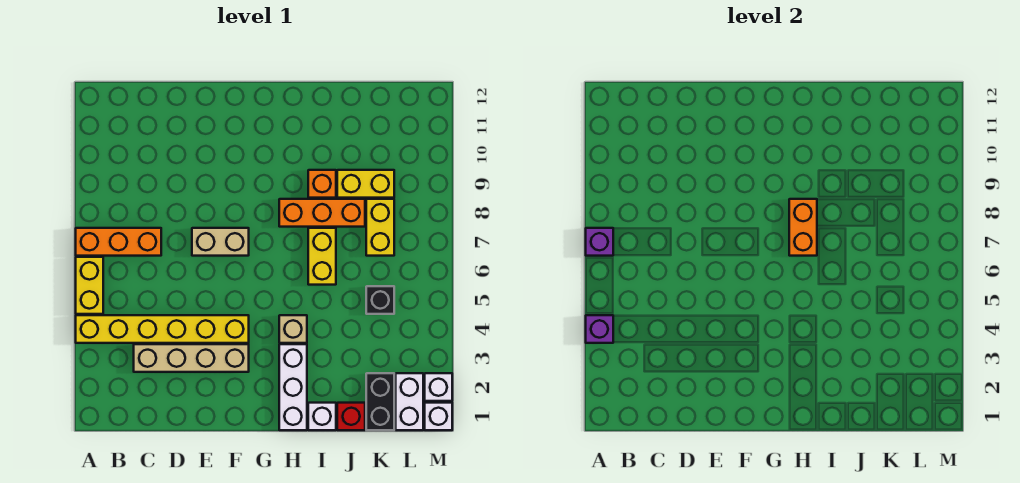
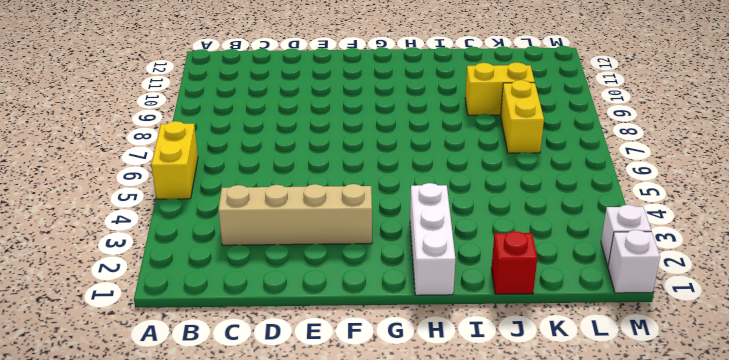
none -> yellow 1x6 brick [76,315,249,343]
none -> orange 1x3 brick [76,228,161,256]
none -> tan 1x2 brick [192,228,249,256]

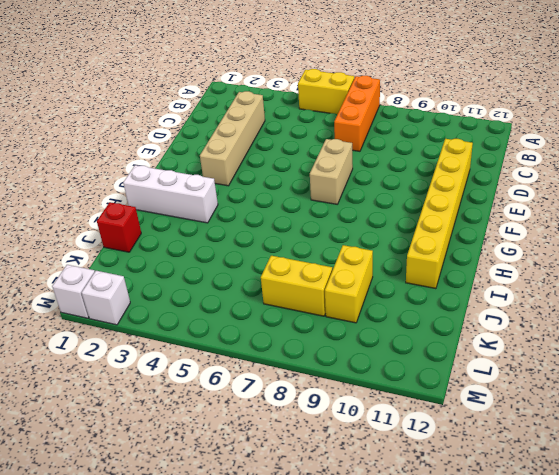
yellow 1x6 brick [406,138,473,289] -> yellow 1x6 brick moved to [76,315,249,343]
none -> tan 1x1 brick [279,315,307,343]
none -> orange 1x3 brick [279,199,365,227]
none -> white 1x1 brick [308,403,336,430]

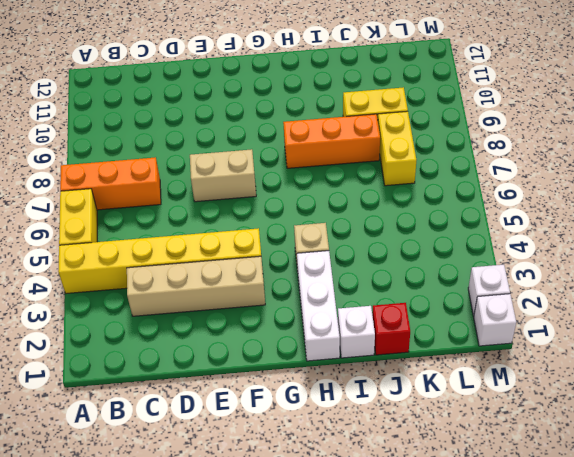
none -> yellow 1x2 brick [308,228,336,285]
none -> orange 1x1 brick [308,170,336,198]
none -> black 1x2 brick [366,373,394,430]

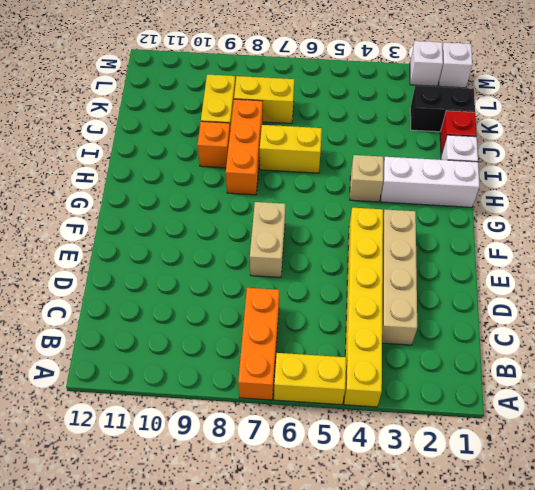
none -> black 1x1 brick [366,286,394,314]
none -> white 1x2 brick [396,373,423,430]
none -> purple 1x1 brick [586,315,613,343]

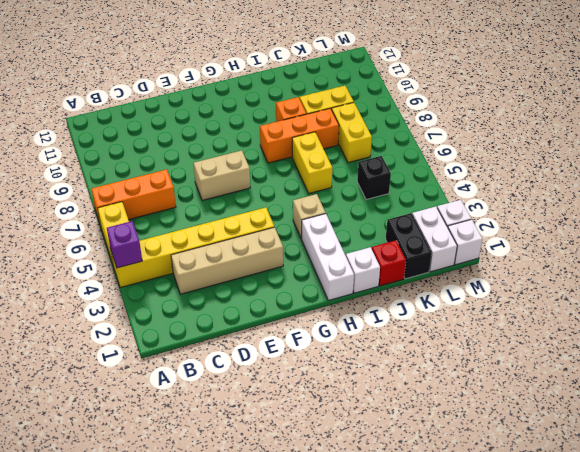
none -> purple 1x1 brick [586,228,613,256]
none -> orange 1x2 brick [789,199,817,256]

